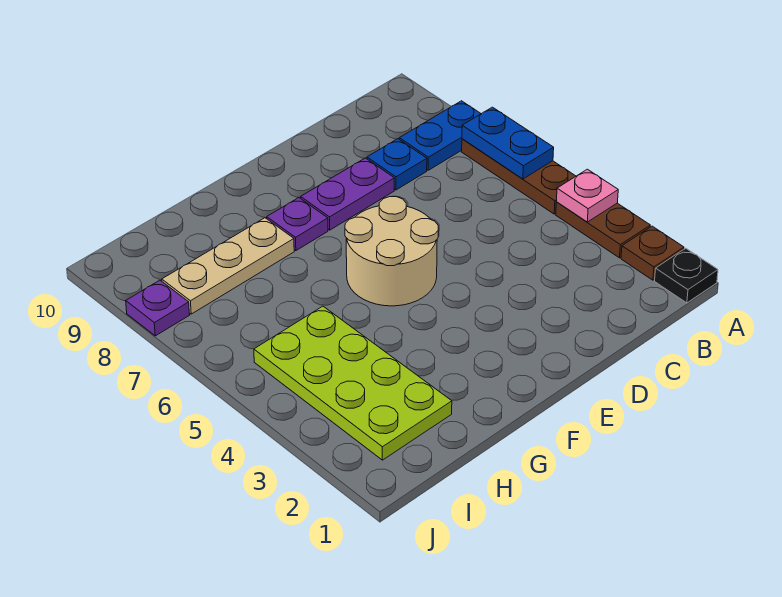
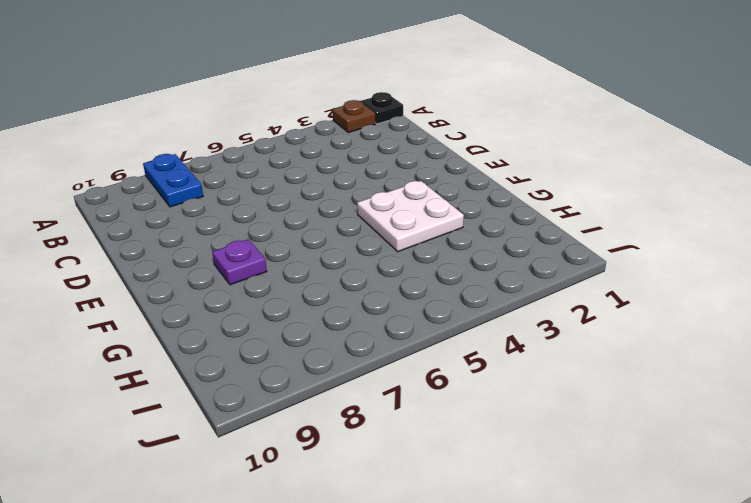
white 2x2 plate [357,181,464,252] -> none
none -> brown 1x2 plate [556,202,650,258]
none -> brown 1x3 plate [462,139,576,214]
none -> blue 1x1 plate [367,139,427,190]

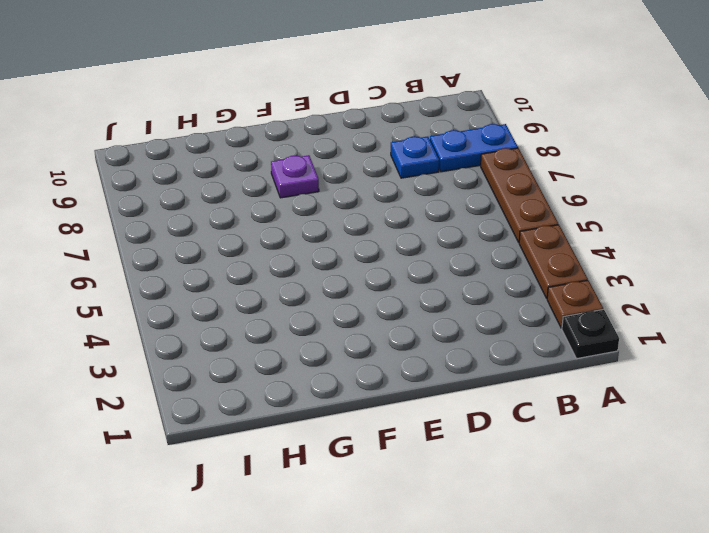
none -> purple 1x2 plate [301,158,394,230]
none -> tan 2x2 round brick [345,197,438,306]
none -> tan 1x3 plate [162,218,294,314]

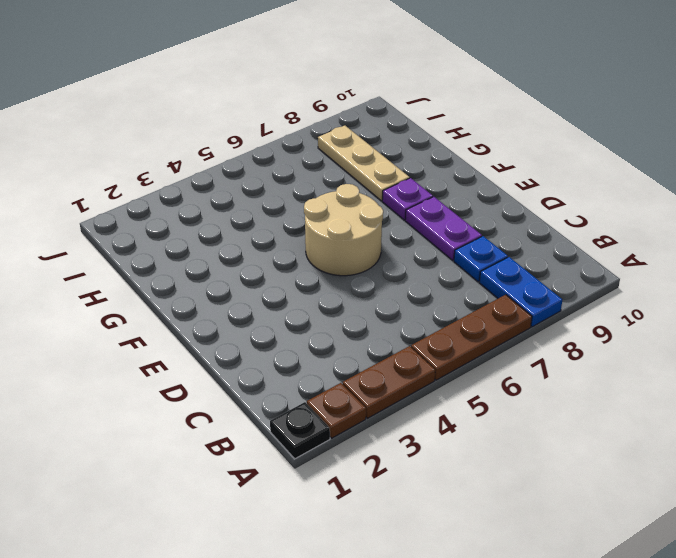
none -> lime 2x4 plate [254,306,452,460]
none -> purple 1x1 plate [126,280,190,336]
none -> pink 1x1 plate [556,169,618,222]

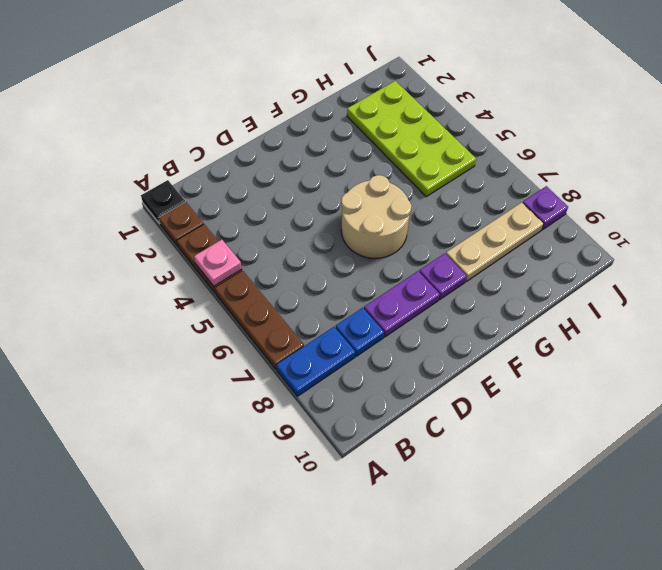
none -> blue 1x2 plate [462,107,554,179]

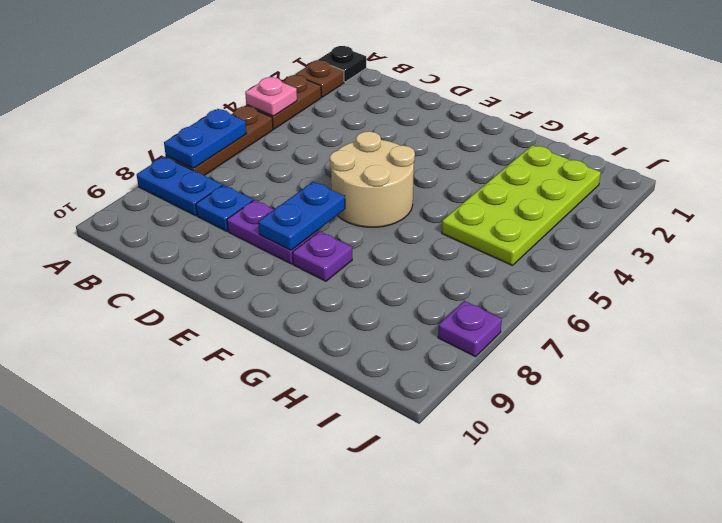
blue 1x2 plate [258,182,345,250] -> none
none -> tan 1x3 plate [162,218,294,314]

